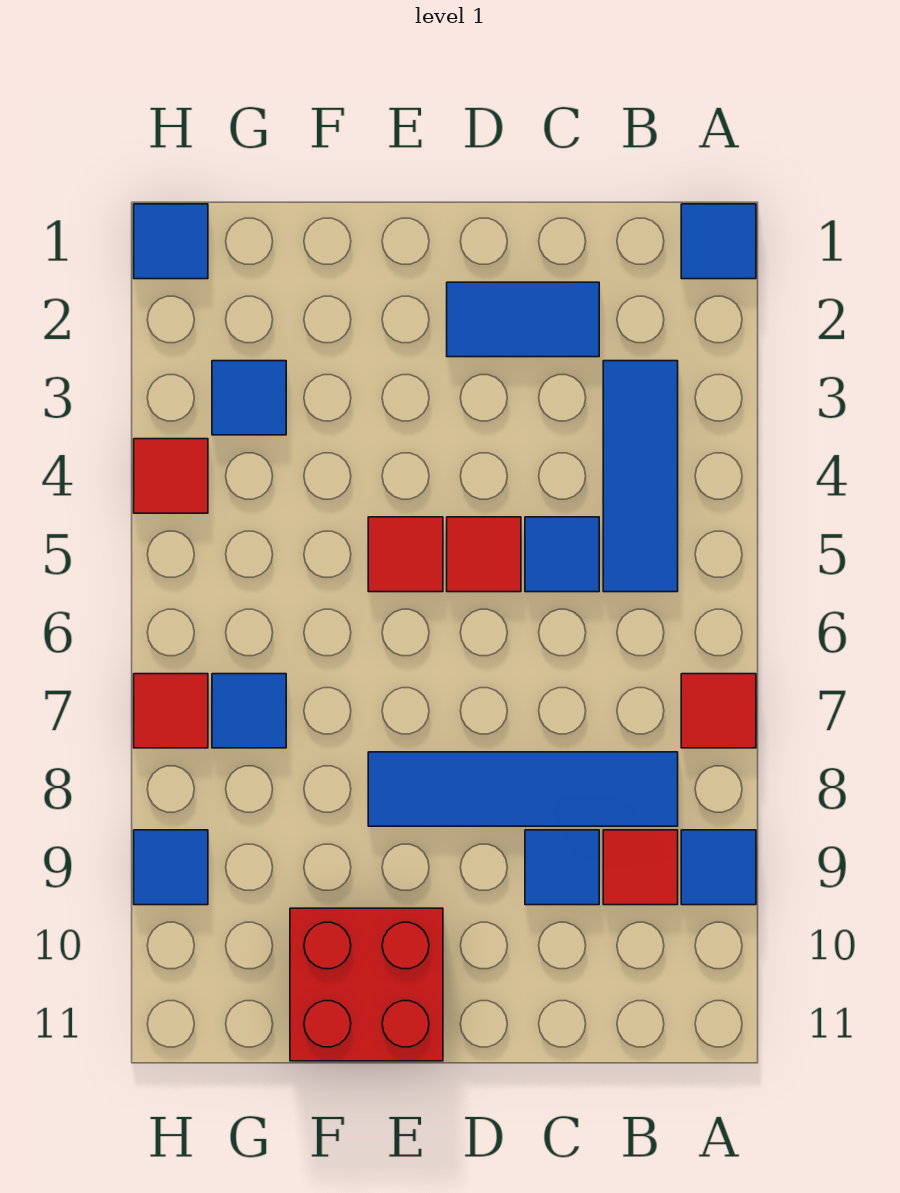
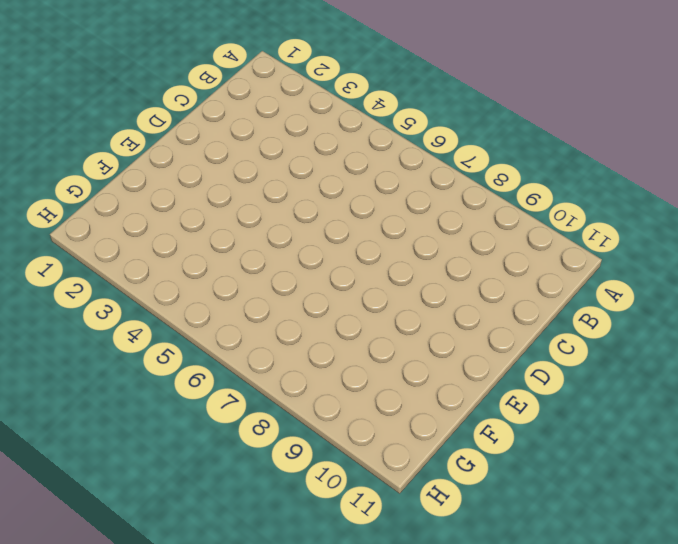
none -> blue 1x1 tile [681,204,756,279]
none -> red 1x1 tile [681,674,756,748]
none -> blue 1x1 tile [681,830,756,905]

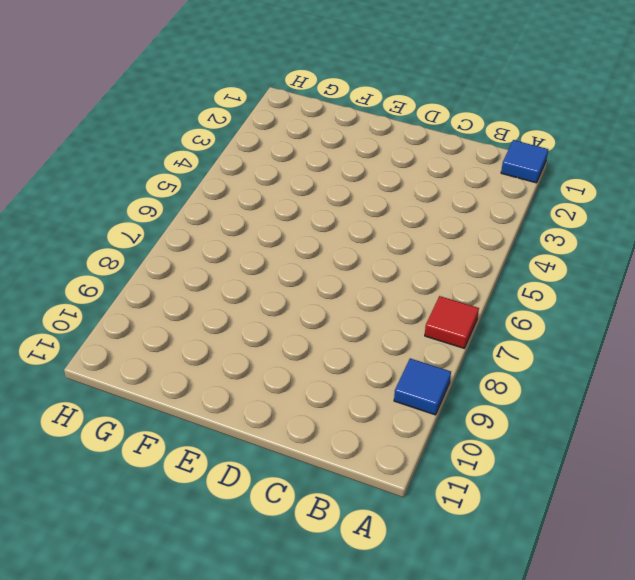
none -> blue 1x3 tile [603,361,678,592]
none -> blue 1x4 tile [368,752,678,826]
none -> red 1x1 tile [603,830,678,905]

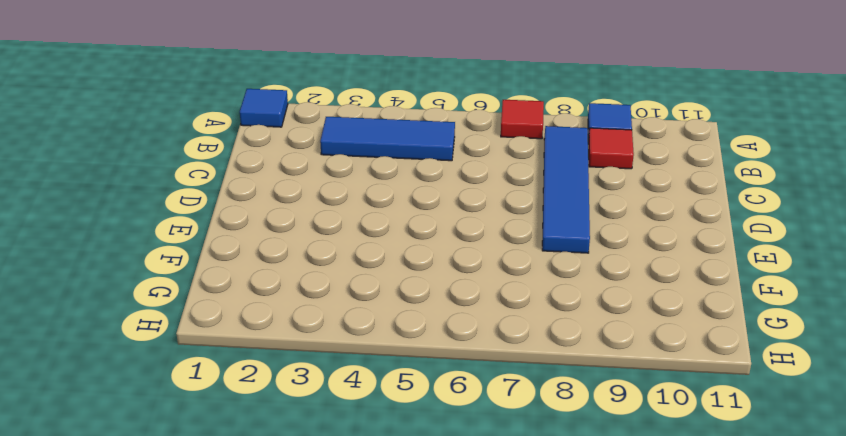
none -> blue 1x2 tile [447,282,599,357]
none -> blue 1x1 tile [525,517,599,592]
none -> blue 1x1 tile [525,830,599,905]

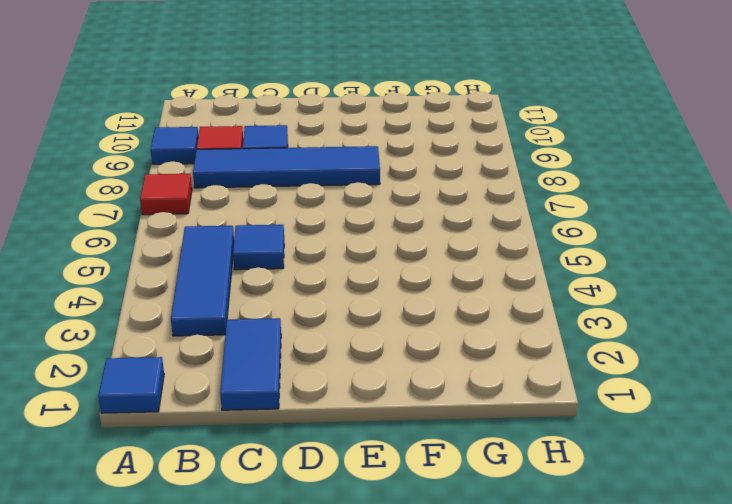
blue 1x2 tile [220,318,281,410] -> blue 1x2 tile turned to [447,282,599,357]
none -> red 1x1 tile [447,517,521,592]
none -> red 1x1 tile [368,517,443,592]
none -> red 2x2 brick [290,908,443,1061]

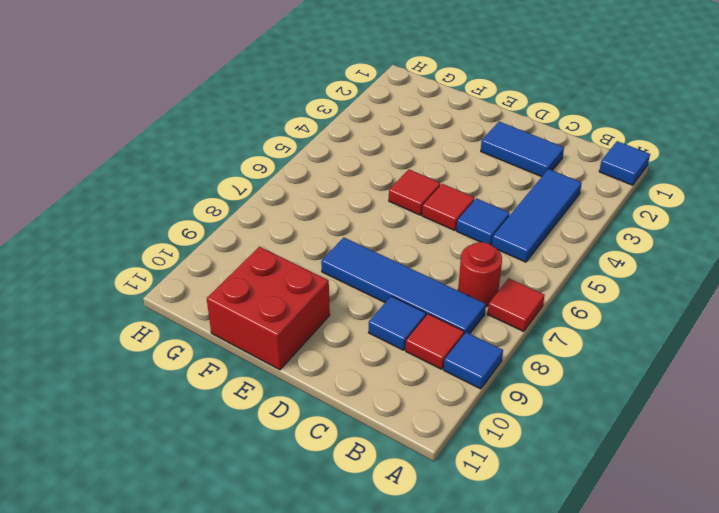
red 1x1 round brick [458,242,502,307] -> none
none -> blue 1x1 tile [212,361,286,435]
none -> blue 1x1 tile [212,674,286,748]
none -> blue 1x1 tile [134,204,208,279]

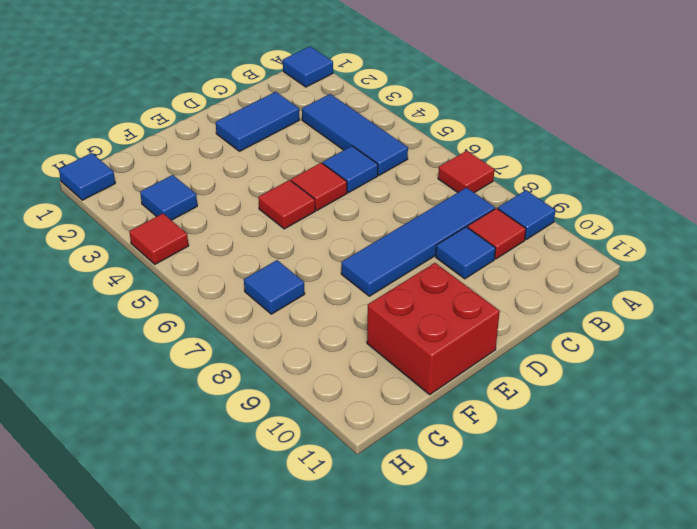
none -> red 1x1 tile [134,674,208,748]
none -> blue 1x1 tile [134,830,208,905]

